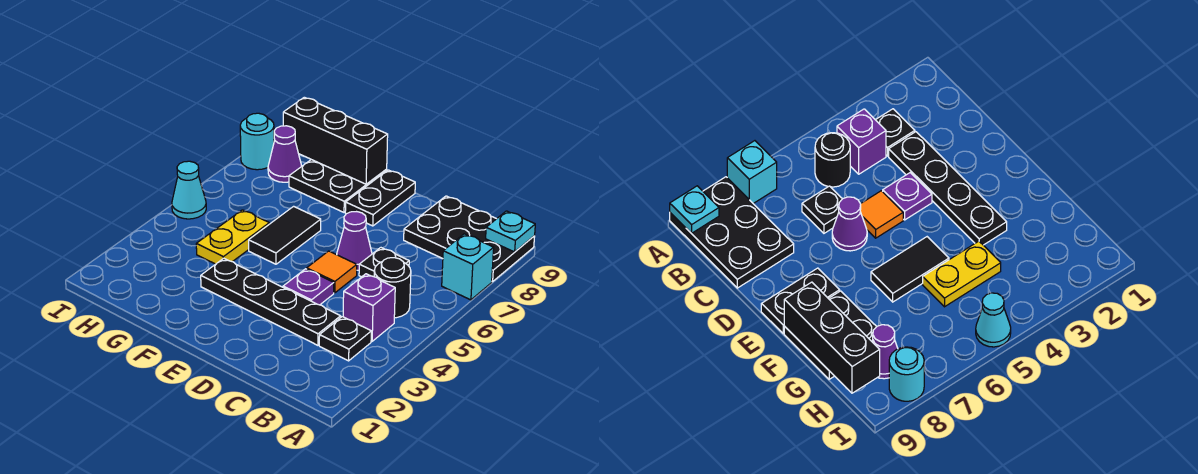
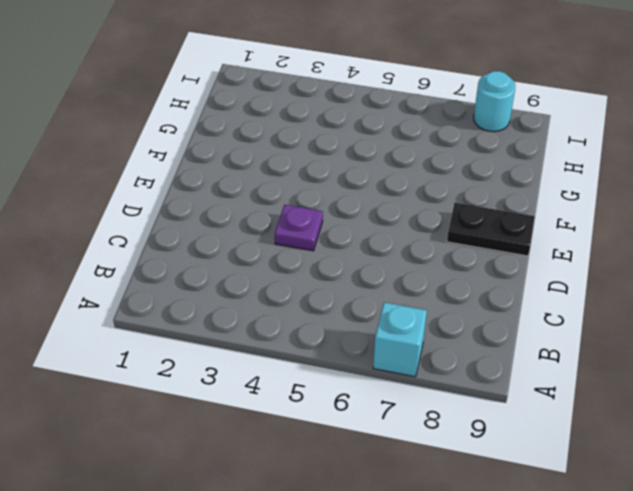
none -> black 2x3 plate [404,196,535,282]
none -> black 1x1 plate [319,317,371,361]
none -> purple 1x1 brick [343,274,395,341]

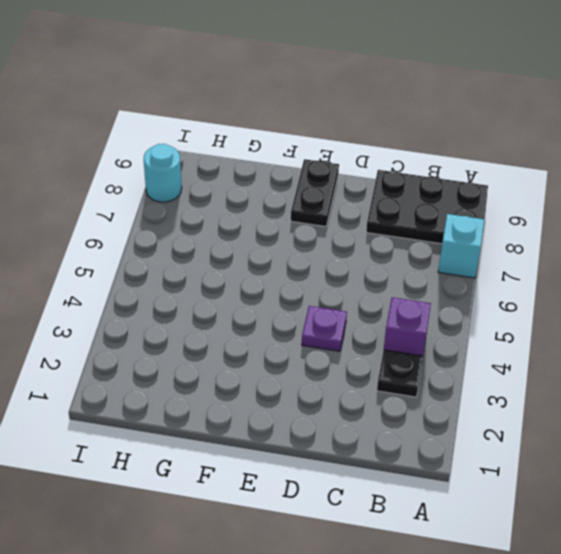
none -> black 1x1 round brick [374,258,411,318]
none -> black 1x4 plate [201,258,341,345]
none -> black 1x1 plate [359,248,409,277]

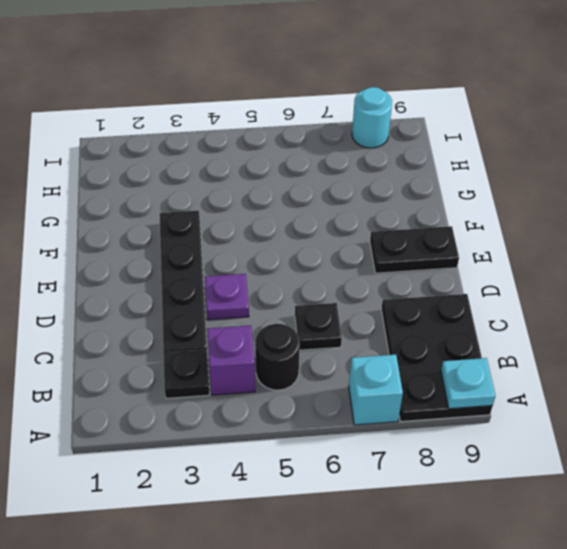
none -> orange 1x1 tile [307,251,357,293]
none -> purple 1x1 cone [337,212,372,270]
none -> black 1x2 tile [249,206,321,264]

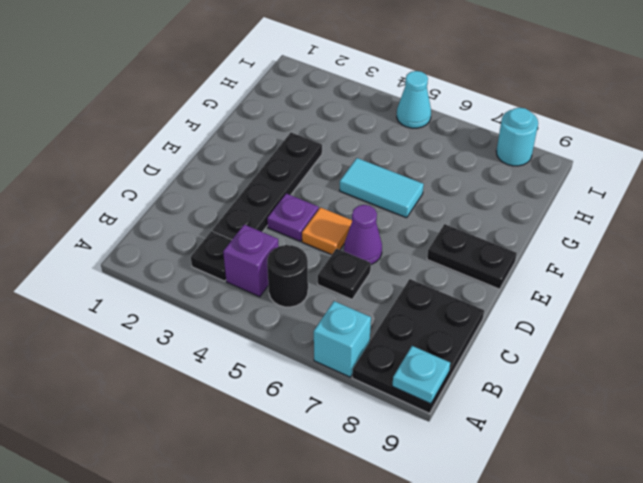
cyan 1x2 tile [340,158,424,218] -> black 1x2 tile [249,206,321,264]
none -> black 2x2 plate [289,160,387,212]
none -> yellow 1x2 plate [196,210,269,264]
none -> purple 1x1 cone [268,126,302,182]

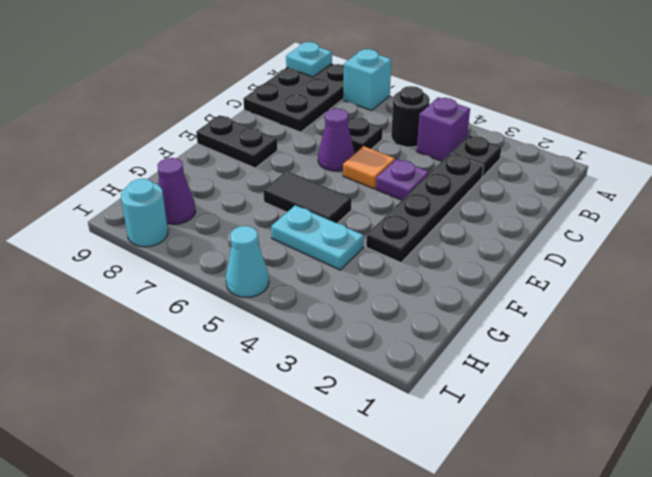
cyan 1x2 plate [271,205,364,270] -> yellow 1x2 plate [196,210,269,264]
none -> black 2x2 plate [289,160,387,212]
none -> black 1x3 brick [283,97,388,184]

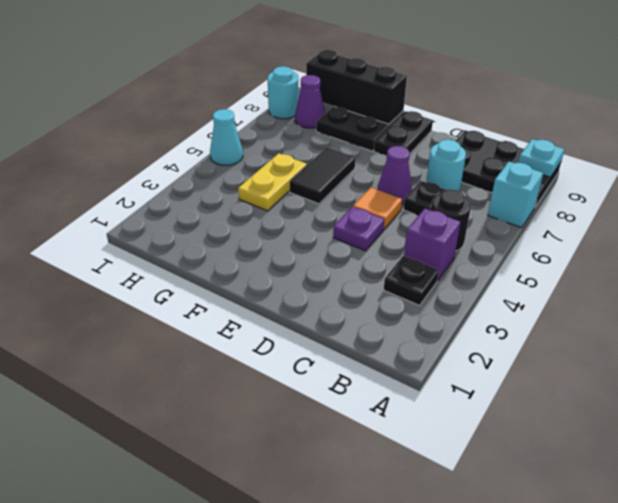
cyan 1x1 round brick [426,140,466,191] -> none
none -> black 1x4 plate [201,258,341,345]

